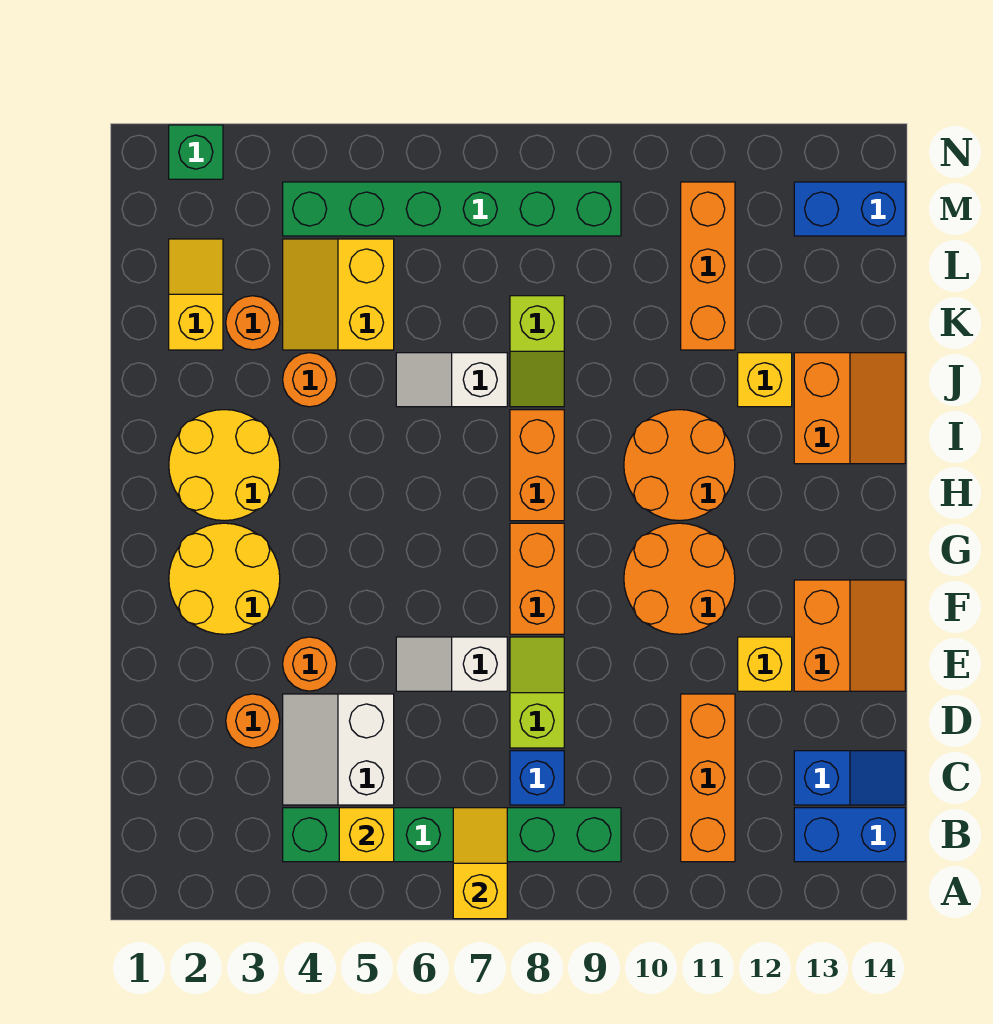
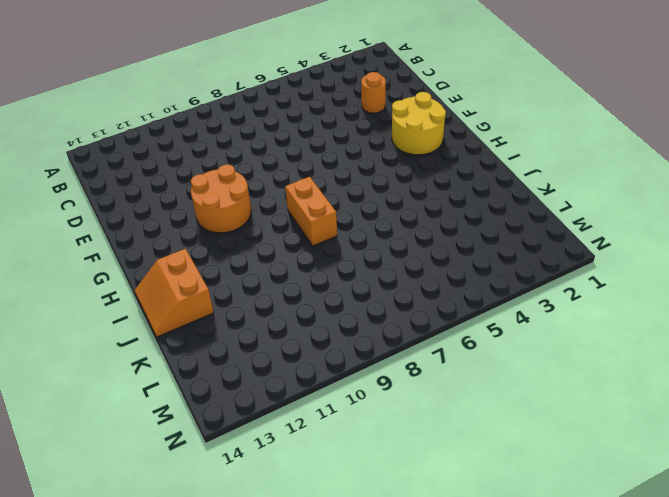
none -> green 1x6 brick [283,808,621,862]
none -> orange 1x3 brick [681,694,735,862]
none -> blue 1x2 brick [794,808,905,862]
none -> white 2x2 slope [283,694,394,805]

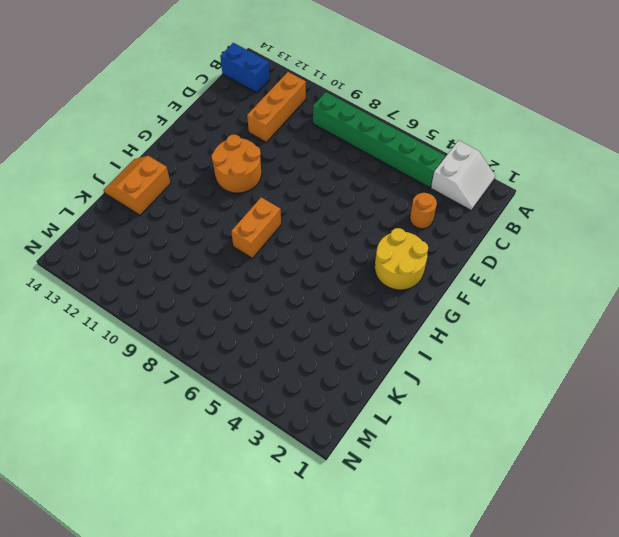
white 2x2 slope [431,140,495,211] -> white 2x2 slope moved to [283,694,394,805]
none -> blue 1x1 brick [510,751,564,805]
none -> blue 1x2 slope [794,751,905,805]
none -> lime 1x2 slope [510,637,564,748]
none -> orange 1x1 round brick [283,637,337,691]

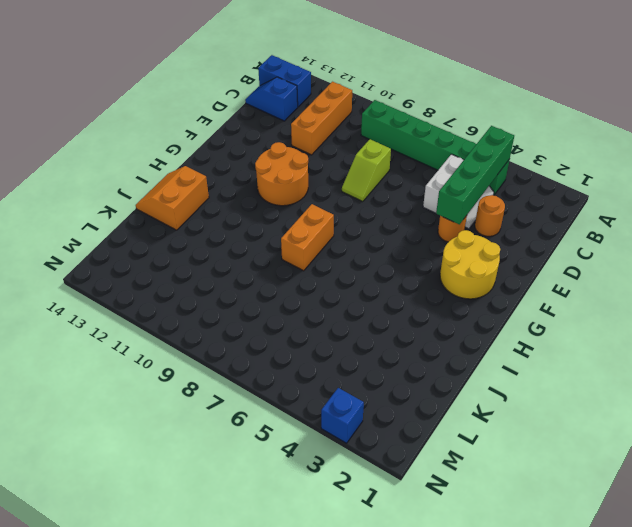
green 1x4 brick [436,126,514,225] -> none
blue 1x1 brick [321,388,364,443] -> blue 1x1 brick moved to [510,751,564,805]
none -> white 1x2 slope [396,637,507,691]
none -> yellow 1x1 brick [738,637,792,691]
none -> orange 2x2 slope [794,580,905,691]
none -> orange 1x2 brick [510,523,564,634]

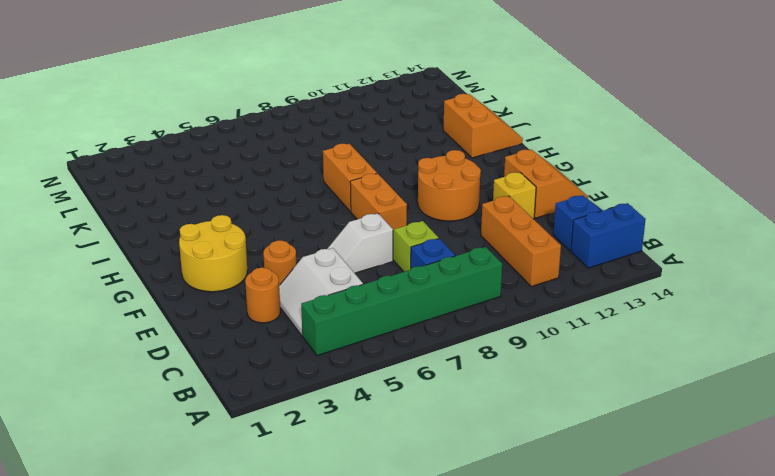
none -> yellow 2x2 round brick [169,410,280,521]
none -> orange 2x2 round brick [624,410,735,521]
none -> orange 1x1 round brick [283,353,337,407]
none -> white 1x2 slope [396,353,507,407]

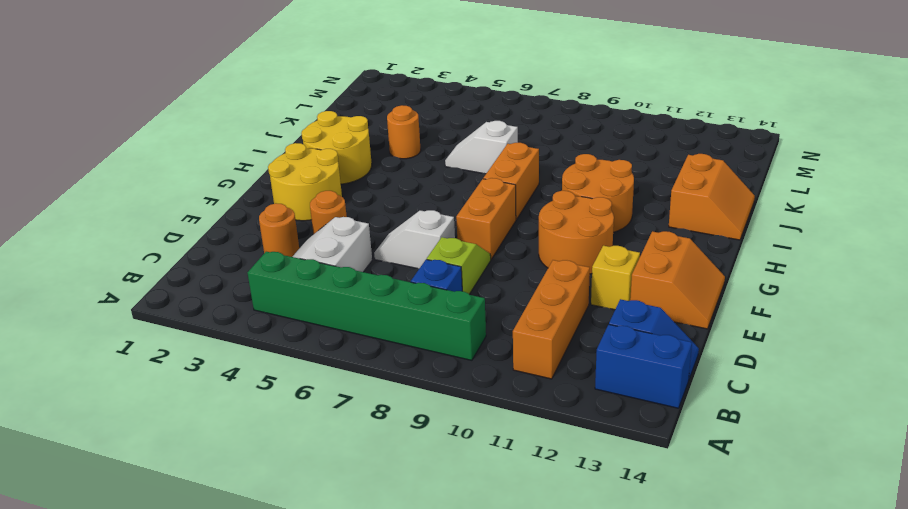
none -> lime 1x2 slope [510,296,564,407]
none -> yellow 1x1 brick [738,353,792,407]
none -> yellow 1x2 slope [169,239,223,350]
none -> orange 1x1 round brick [226,296,280,350]

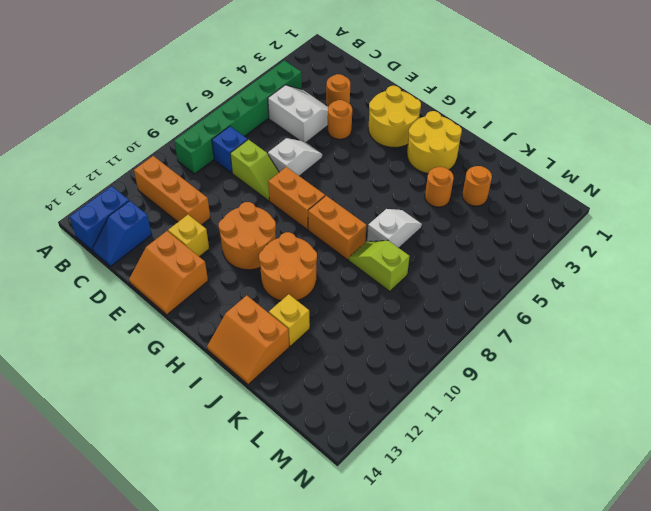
none -> yellow 1x2 slope [169,239,223,350]
none -> yellow 2x2 slope [283,239,394,350]
none -> orange 1x3 brick [681,182,735,350]
none -> green 1x6 brick [283,182,621,236]

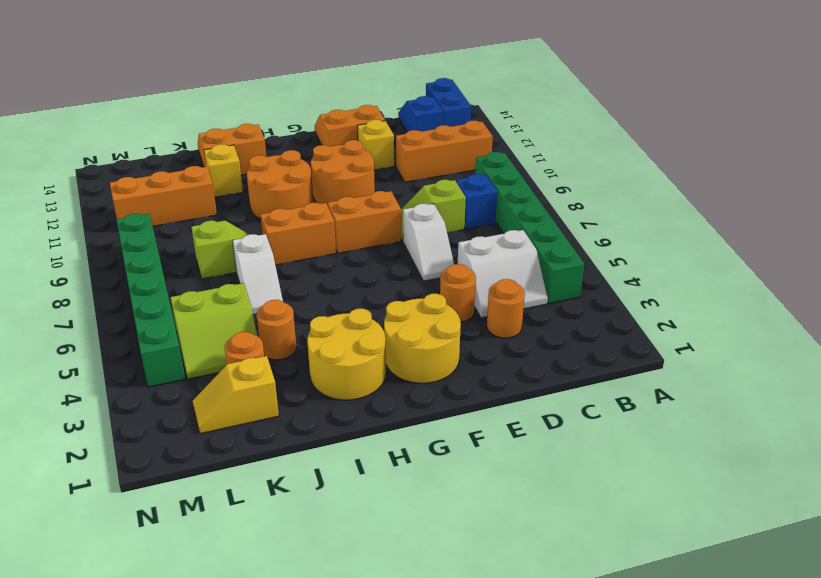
lime 2x2 slope [171,283,257,379] -> yellow 2x2 slope [283,239,394,350]
none -> blue 1x2 brick [794,182,905,236]
none -> green 1x1 brick [169,125,223,179]
none -> yellow 1x2 slope [453,808,507,919]
none -> yellow 1x1 brick [339,808,394,862]

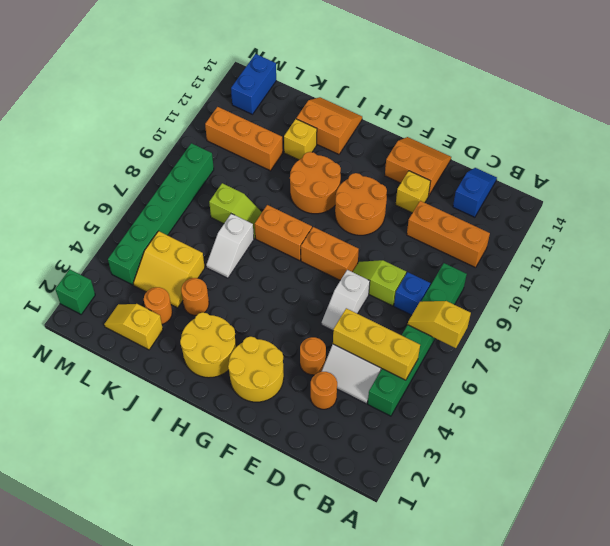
yellow 1x3 brick [333,308,420,380] -> yellow 1x1 brick [339,808,394,862]
none -> blue 1x2 brick [794,808,905,862]

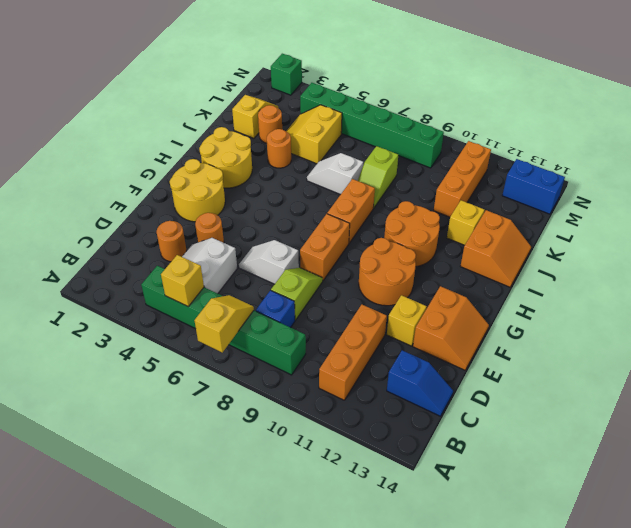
none -> blue 1x2 brick [794,808,905,862]

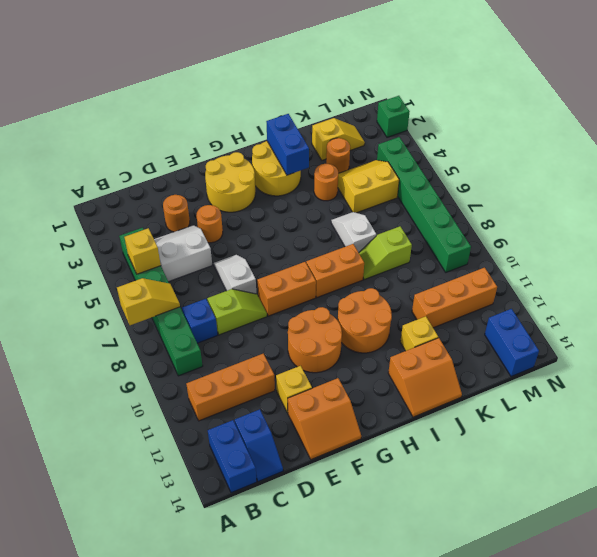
blue 1x2 brick [266,114,309,175] -> none

